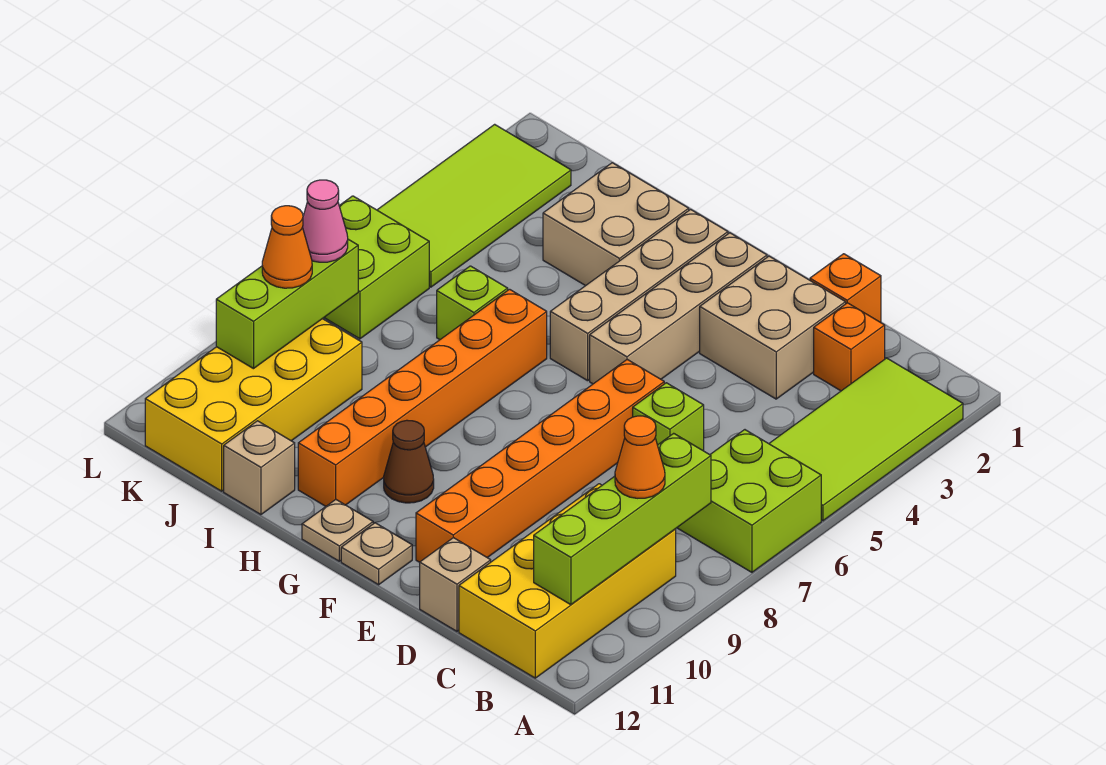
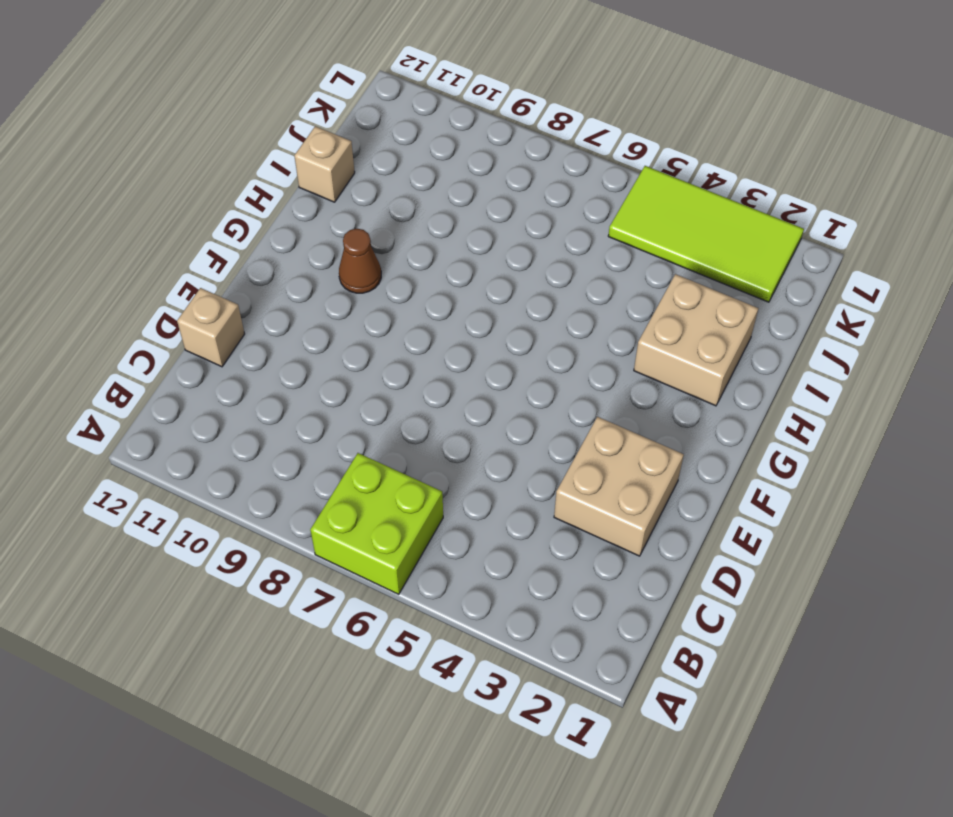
none -> lime 2x4 tile [769,358,963,521]
none -> yellow 2x4 brick [459,484,676,678]
none -> orange 1x1 brick [814,303,885,391]

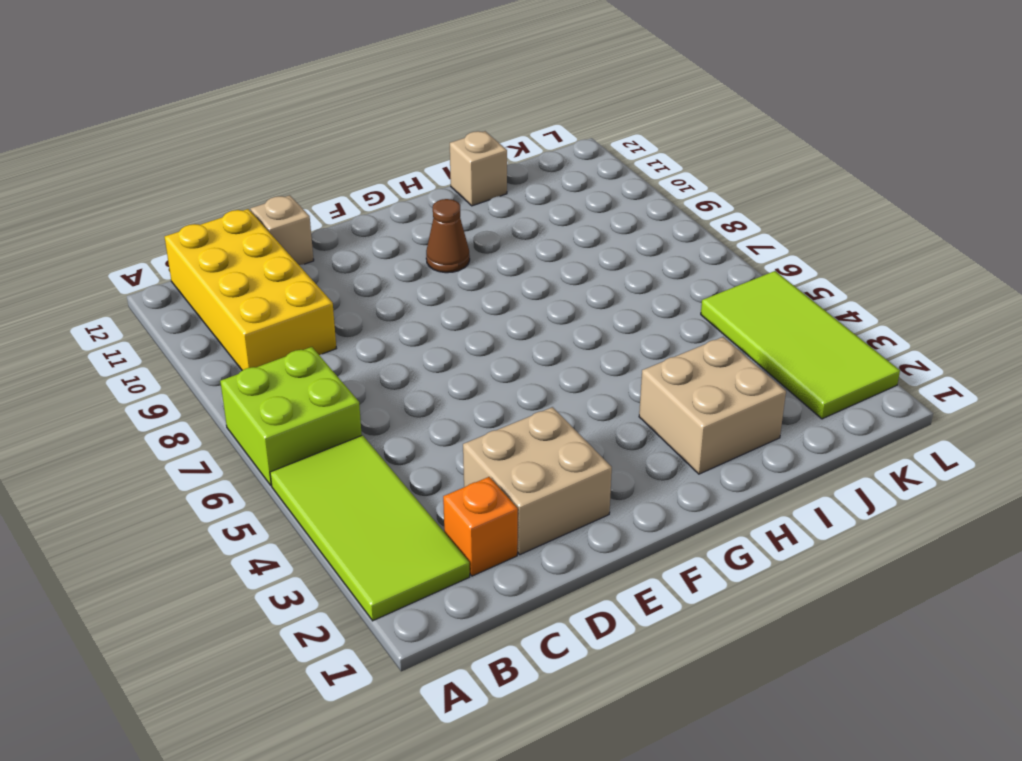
none -> orange 1x1 brick [810,254,881,323]
none -> lime 1x1 brick [633,383,704,451]
none -> orange 1x6 brick [416,360,664,562]

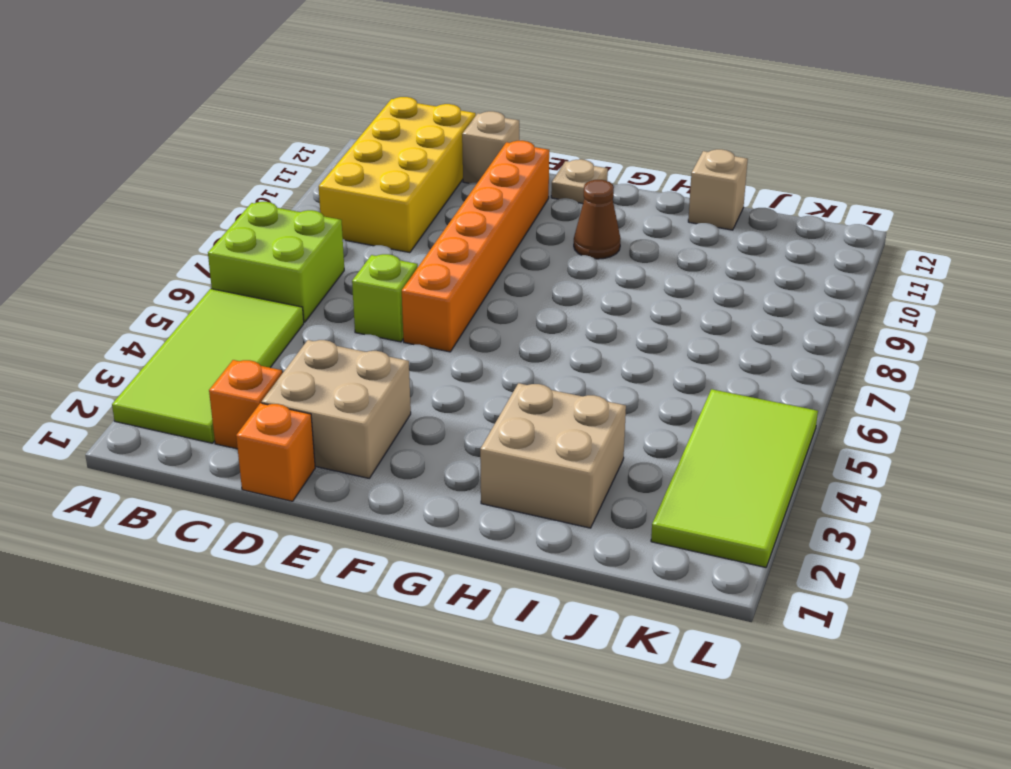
none -> tan 1x4 brick [590,233,767,384]
none -> tan 1x4 brick [550,209,728,381]
none -> tan 1x1 plate [302,500,373,561]

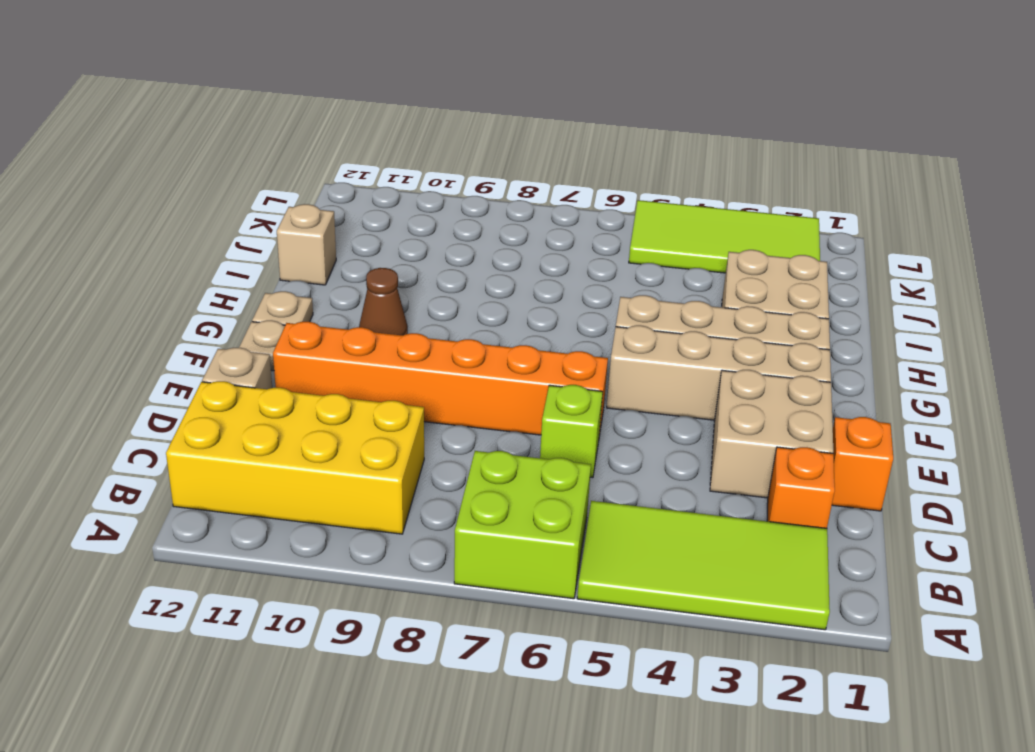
none -> orange 1x6 brick [298,289,547,506]
none -> lime 1x1 brick [437,266,508,339]
none -> yellow 2x4 brick [145,319,362,491]

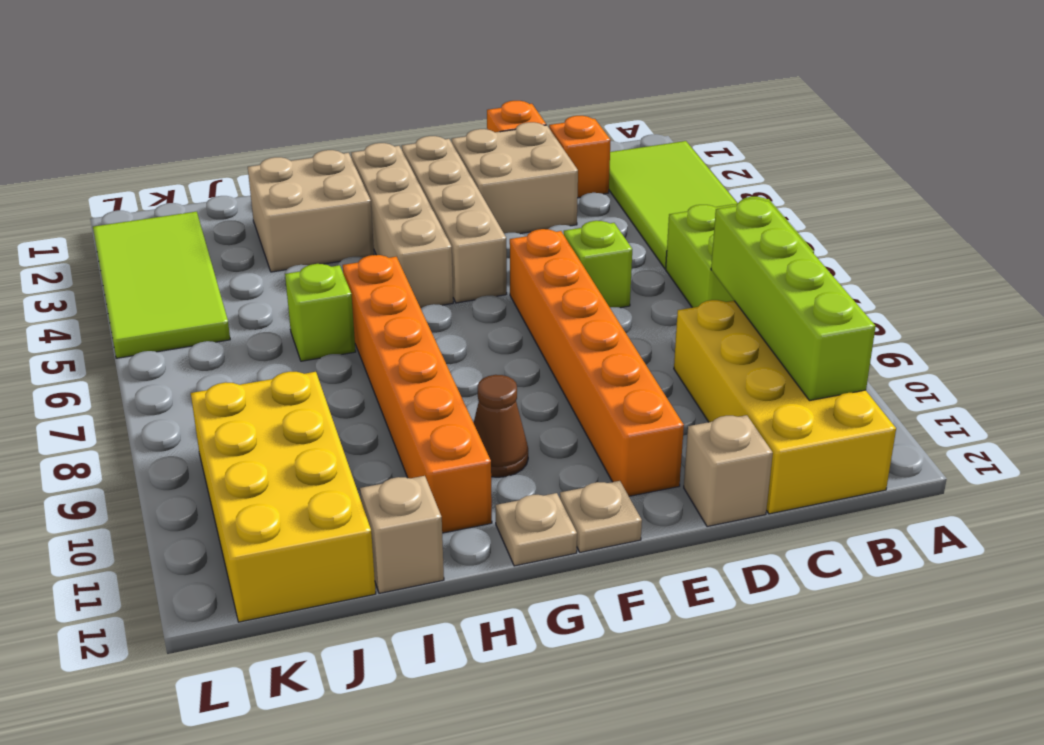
none -> lime 2x2 brick [324,196,429,339]
none -> lime 1x3 brick [216,239,358,369]
none -> orange 1x1 cone [615,416,665,498]

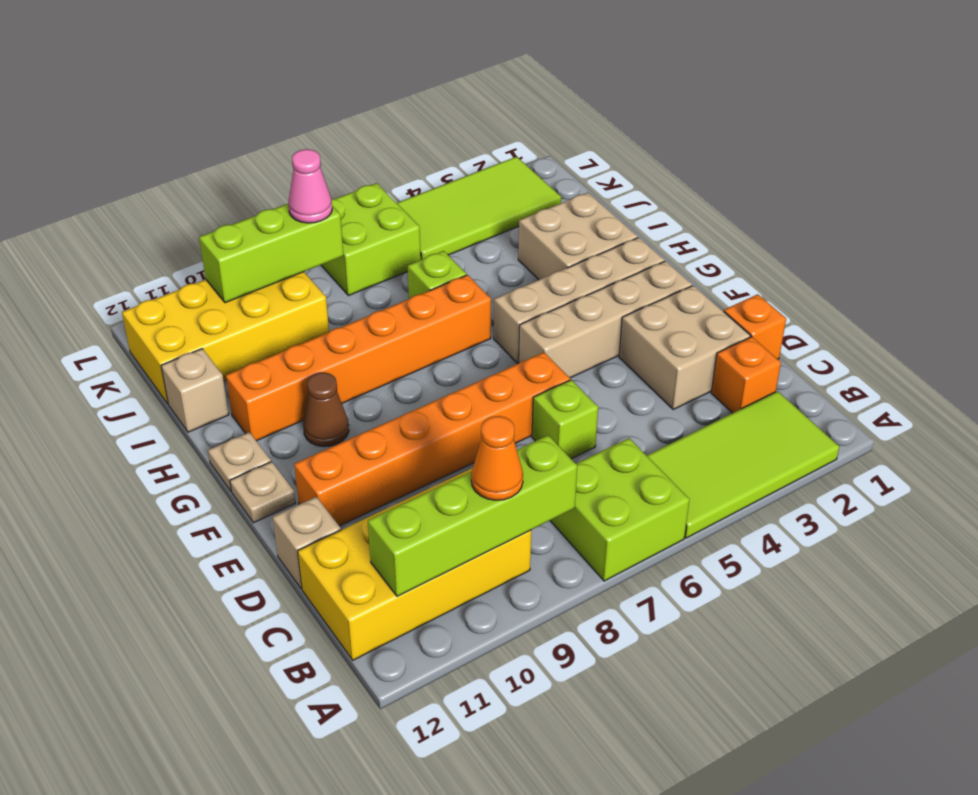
none -> orange 1x1 cone [262,206,312,288]

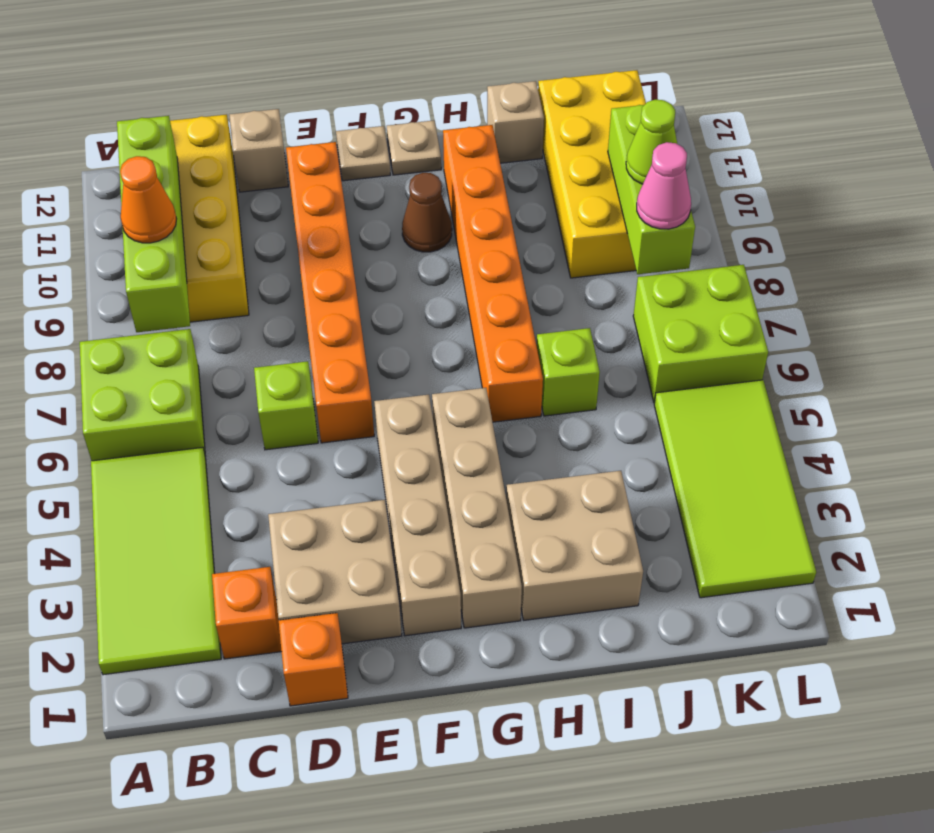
lime 1x1 cone [626,100,677,184] -> orange 1x1 cone [262,206,312,288]

